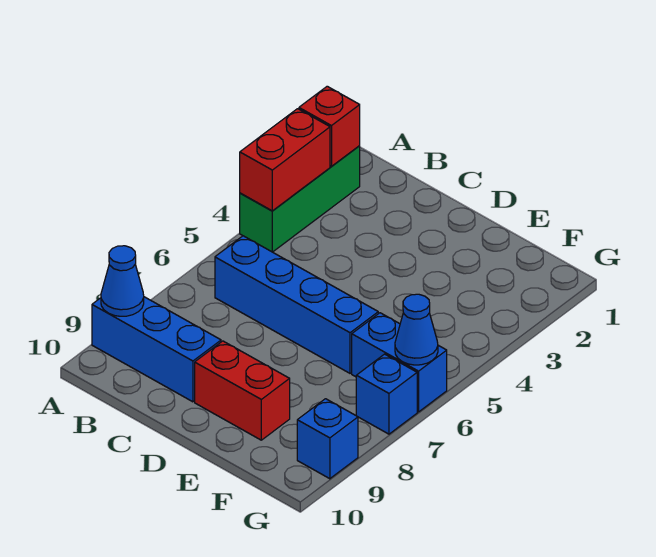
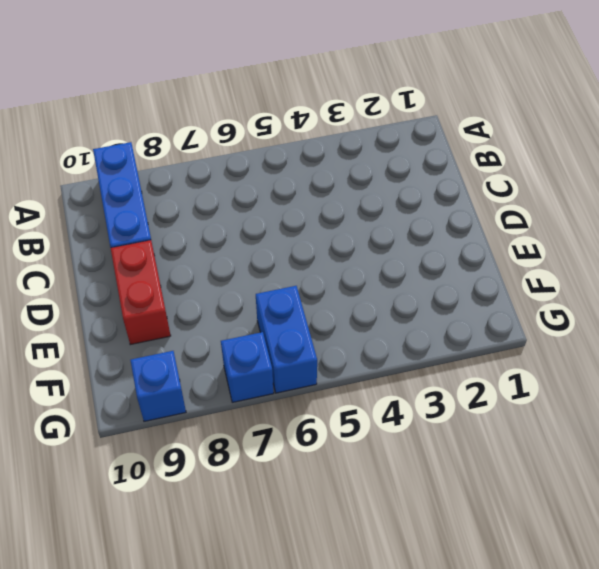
none -> green 1x3 brick [240,146,360,252]
none -> blue 1x4 brick [215,236,378,373]

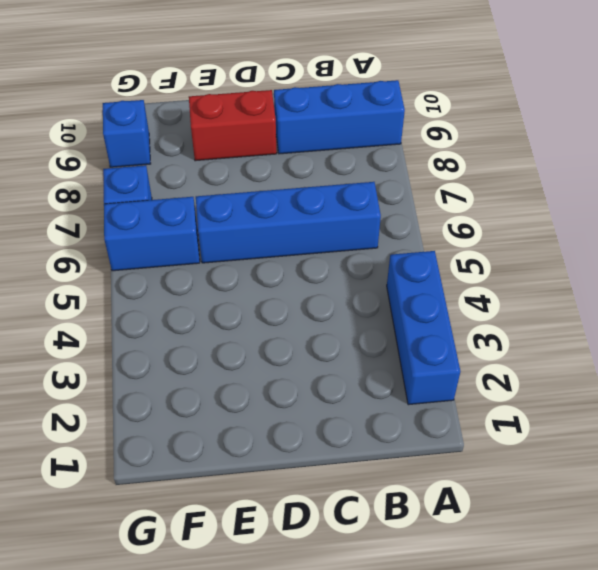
blue 1x3 brick [387,251,460,405] -> green 1x3 brick [240,146,360,252]
none -> red 1x1 brick [299,86,360,166]
none -> red 1x2 brick [240,109,330,211]

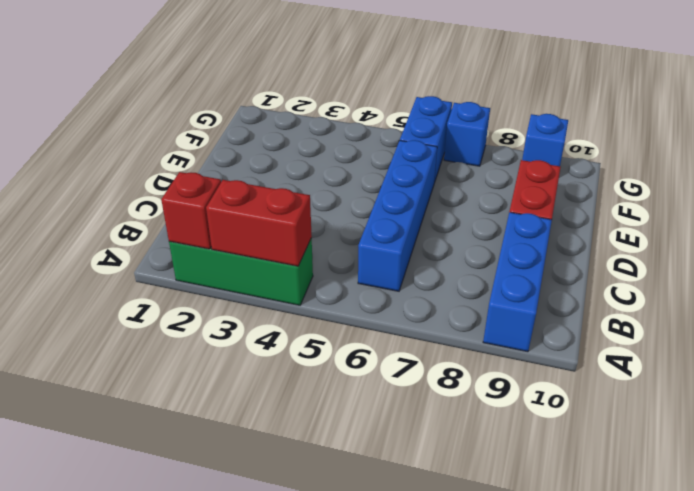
none -> blue 1x1 cone [101,246,144,316]
none -> blue 1x1 cone [395,294,438,365]

